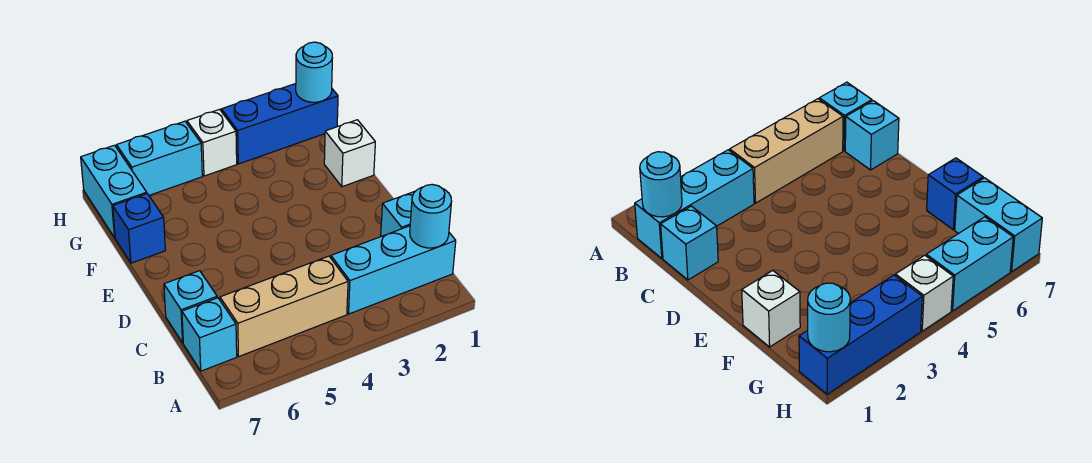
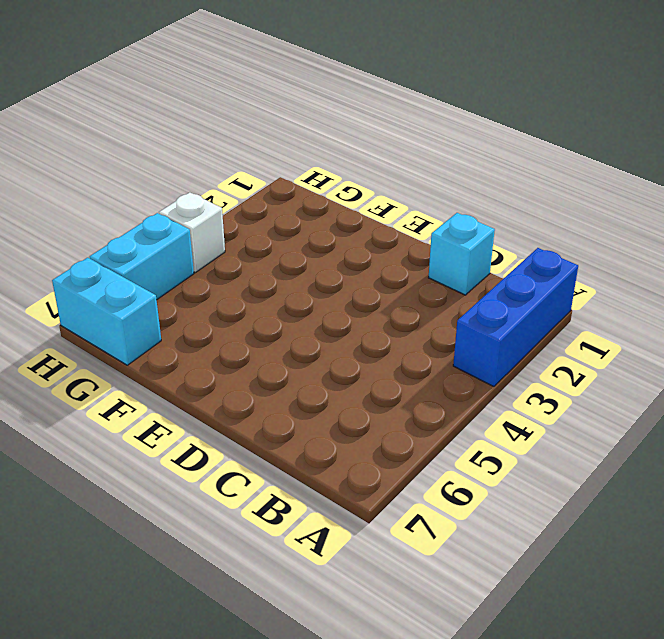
blue 1x3 brick [453,248,578,387] -> blue 1x3 brick moved to [221,84,338,164]
none -> cyan 1x3 brick [331,226,456,314]
none -> tan 1x3 brick [220,256,348,357]
none -> cyan 1x1 brick [182,298,237,371]

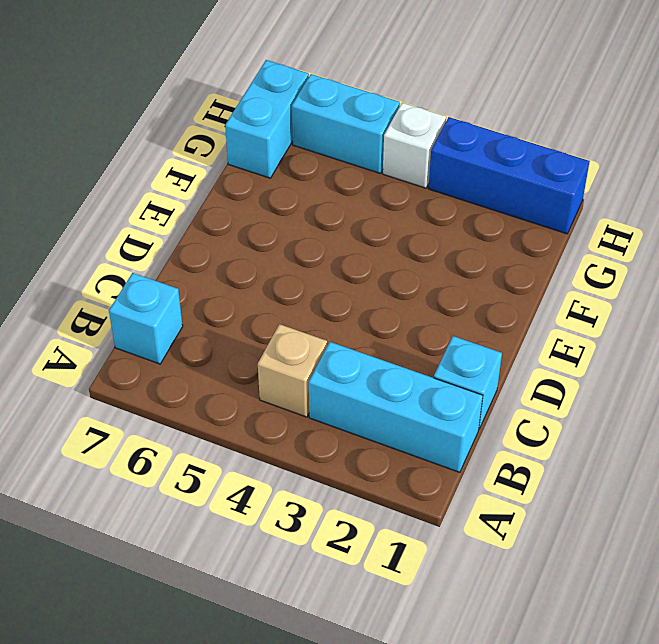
tan 1x1 brick [258,324,327,417] -> tan 1x3 brick [220,256,348,357]
none -> cyan 1x1 brick [164,271,217,343]
none -> white 1x1 brick [324,120,375,187]
none -> blue 1x1 brick [113,194,165,263]

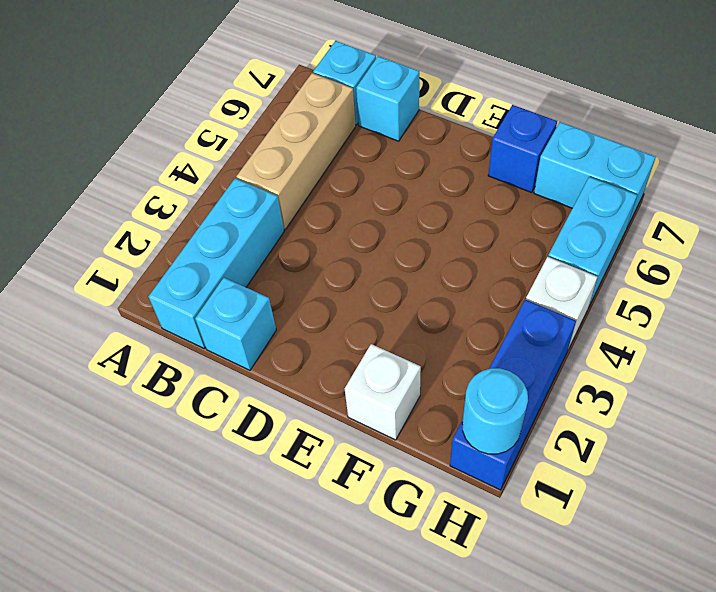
none -> cyan 1x1 round brick [410,184,452,248]

